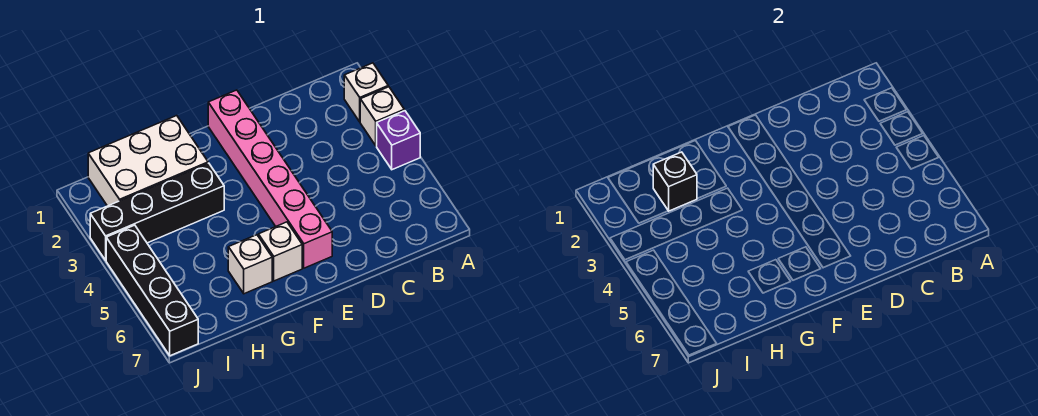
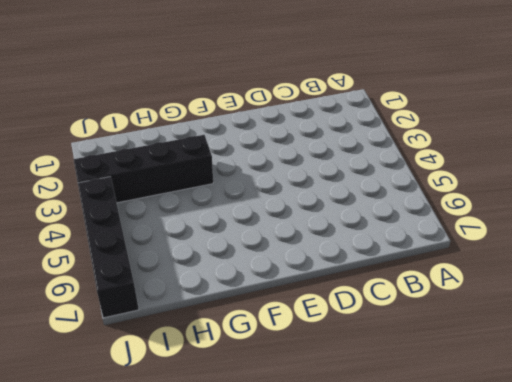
none -> white 1x1 brick [344,63,388,122]
none -> white 1x1 brick [360,87,404,146]

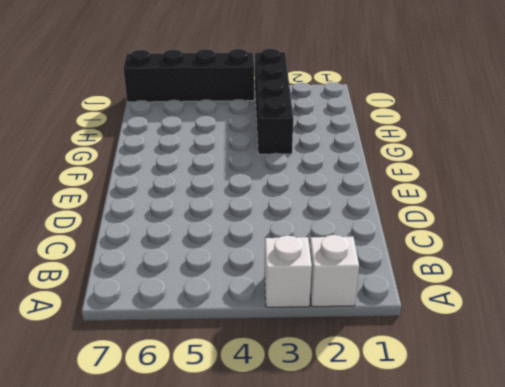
none -> purple 1x1 brick [377,111,420,170]
none -> pink 1x6 brick [208,90,332,268]

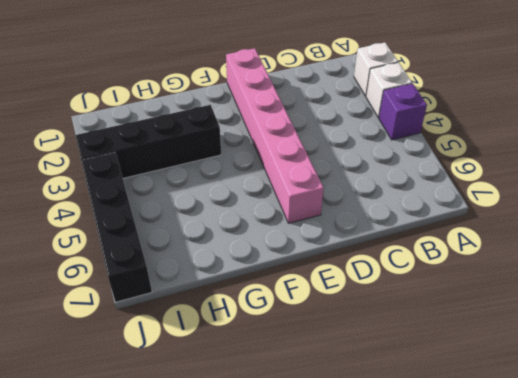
none -> white 1x1 brick [259,222,302,281]
none -> white 2x3 brick [88,116,208,206]

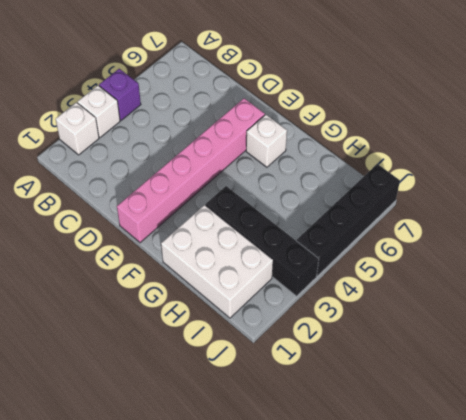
none -> white 1x1 brick [228,235,272,294]
none -> black 1x1 brick [653,152,697,211]

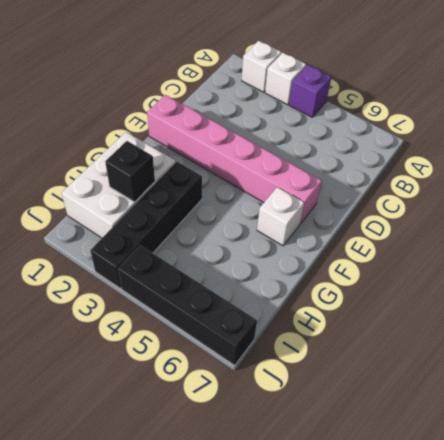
none -> white 1x1 brick [228,235,272,294]

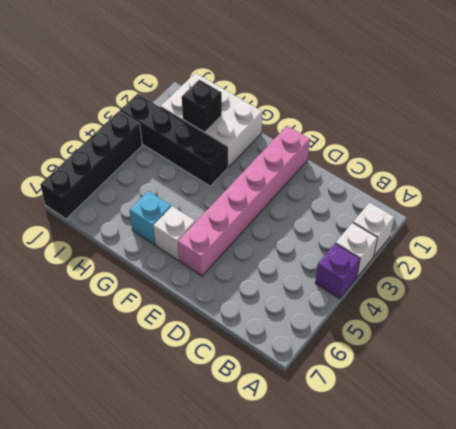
cyan 1x1 brick [130,191,171,244] -> white 1x1 brick [228,235,272,294]

